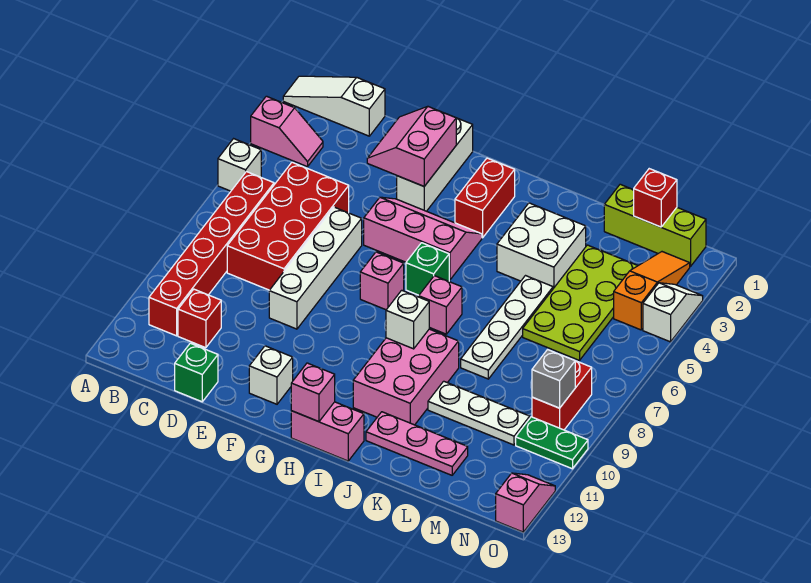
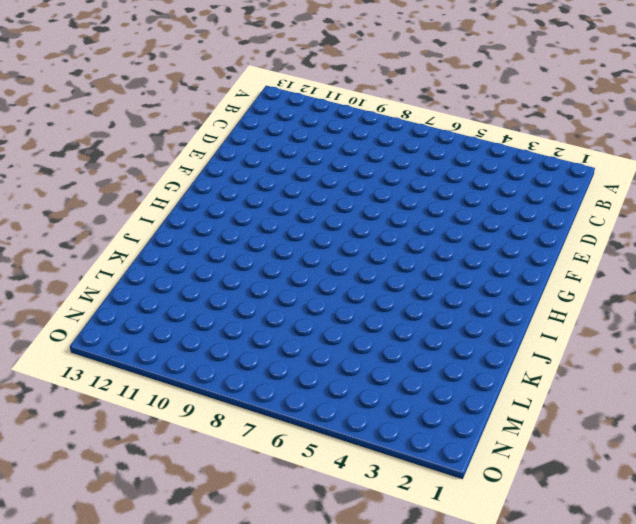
none -> white 1x3 slope [283,76,385,136]
none -> pink 1x2 slope [251,96,323,167]
none -> white 1x1 brick [218,139,261,191]
none -> red 1x6 brick [149,172,274,336]

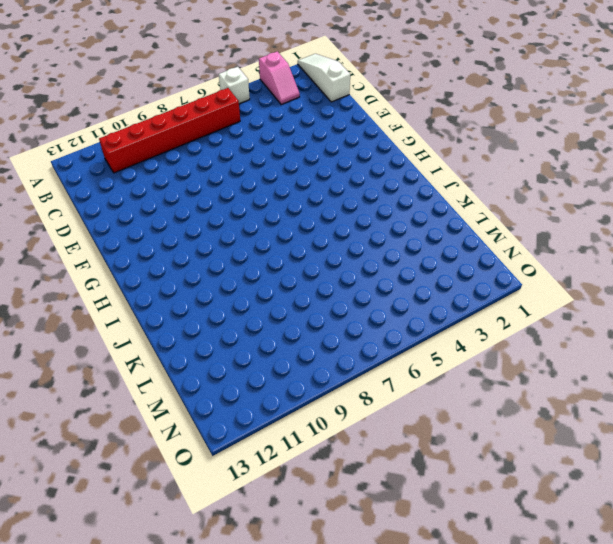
none -> red 2x4 brick [227,162,349,290]
none -> red 1x1 brick [178,289,221,348]
none -> green 1x1 brick [175,343,218,402]
none -> white 1x4 brick [269,207,362,329]

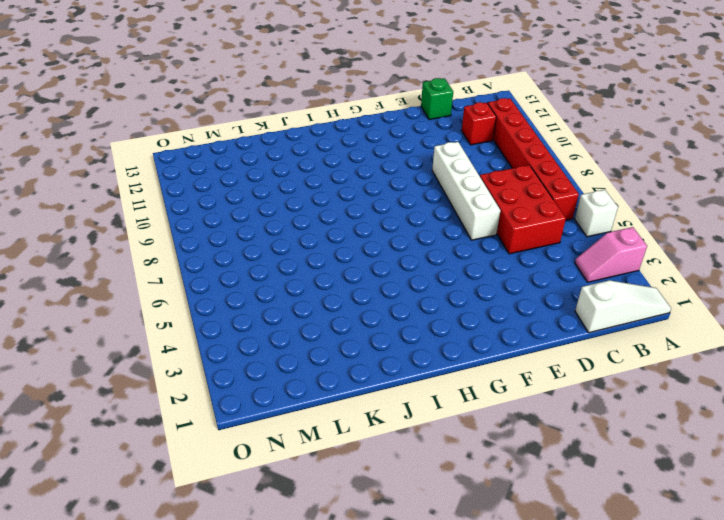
red 2x3 brick [480,165,566,254] -> red 2x4 brick [227,162,349,290]
none -> white 1x3 brick [397,118,473,211]
none -> pink 2x3 slope [364,197,482,280]
none -> white 1x1 brick [249,346,293,404]
none -> pink 1x1 brick [360,252,404,310]

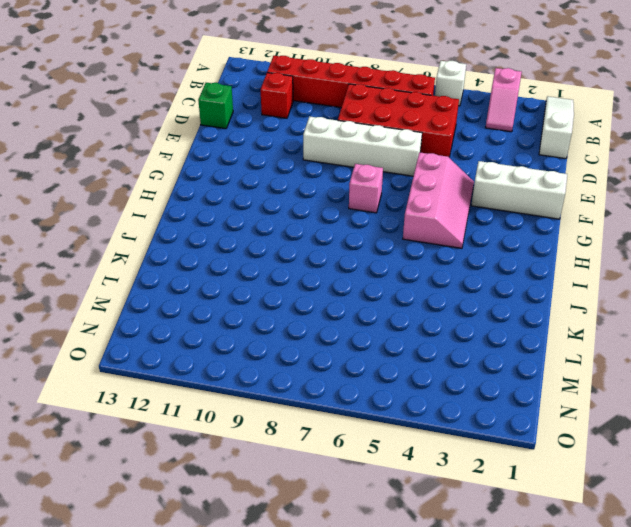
none -> white 1x1 brick [249,346,293,404]
none -> red 1x2 brick [455,158,515,238]
none -> green 1x1 brick [406,243,449,295]
none -> pink 1x2 brick [291,402,364,461]

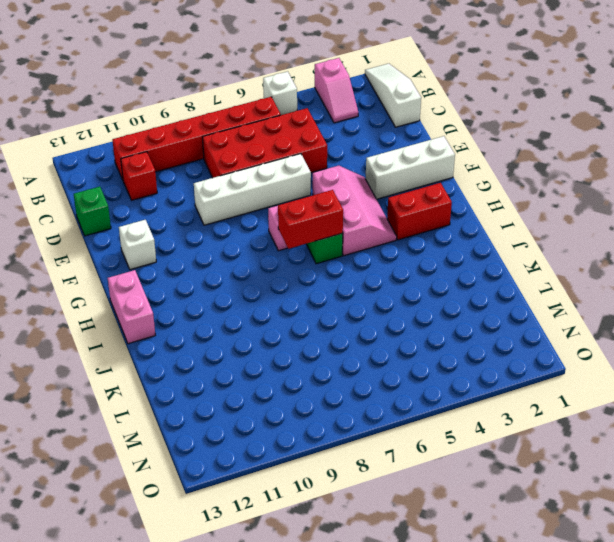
red 1x2 brick [278,190,343,249] -> red 1x2 brick moved to [532,361,592,430]
none -> pink 1x1 brick [419,276,462,334]
none -> pink 2x3 brick [353,329,459,425]
none -> white 2x2 brick [497,203,586,289]
none -> pink 1x3 plate [366,412,468,475]

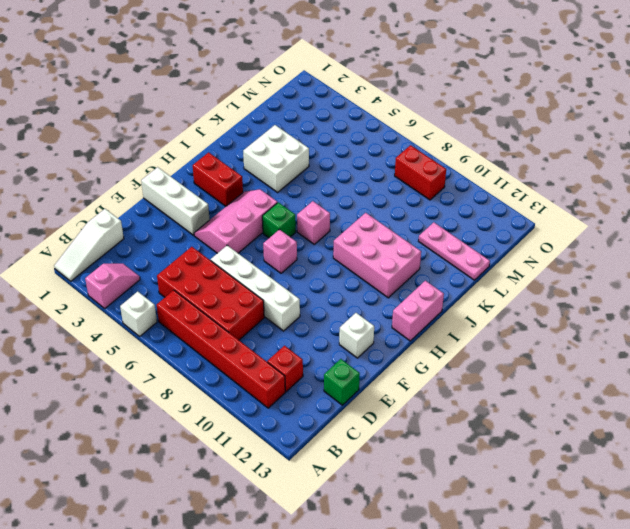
pink 1x3 plate [419,222,490,280] -> pink 1x3 plate turned to [366,412,468,475]
none -> white 1x4 plate [461,276,553,379]
none -> white 1x3 plate [428,381,530,445]
none -> lime 1x3 brick [604,184,706,267]
none -> lime 2x4 plate [523,245,638,360]

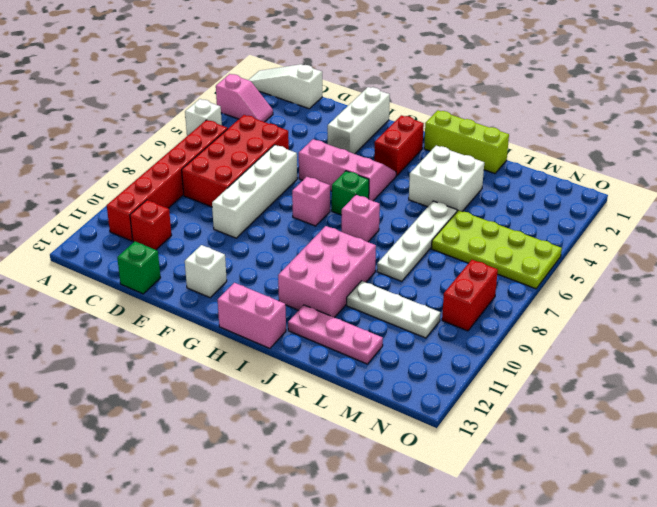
lime 1x3 brick [424,110,509,173] -> lime 1x3 brick moved to [604,184,706,267]
lime 2x4 plate [431,210,562,289] -> lime 2x4 plate turned to [523,245,638,360]
none -> orange 1x3 slope [614,252,690,330]
none -> green 1x2 plate [516,417,588,469]
none -> white 1x2 slope [643,283,703,342]
none -> pink 1x2 slope [496,473,555,532]

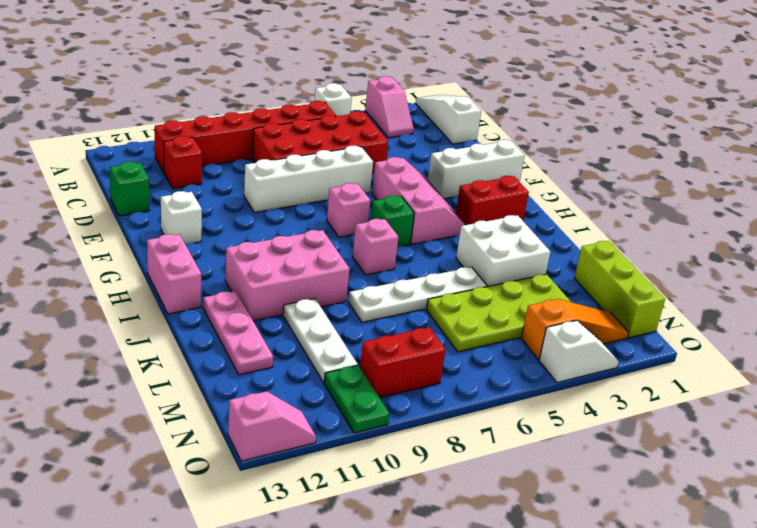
none -> pink 2x2 slope [367,107,456,186]
none -> pink 1x1 brick [291,363,335,422]
none -> white 1x1 brick [386,290,429,349]
none -> red 1x1 brick [634,169,677,227]

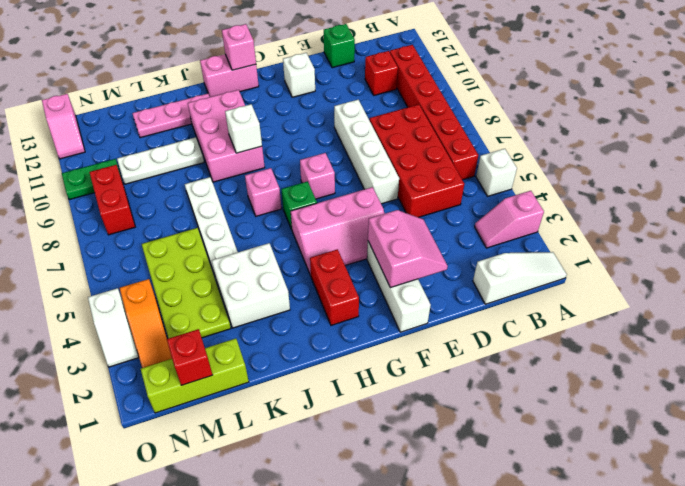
none -> grey 1x1 brick [532,350,575,408]

